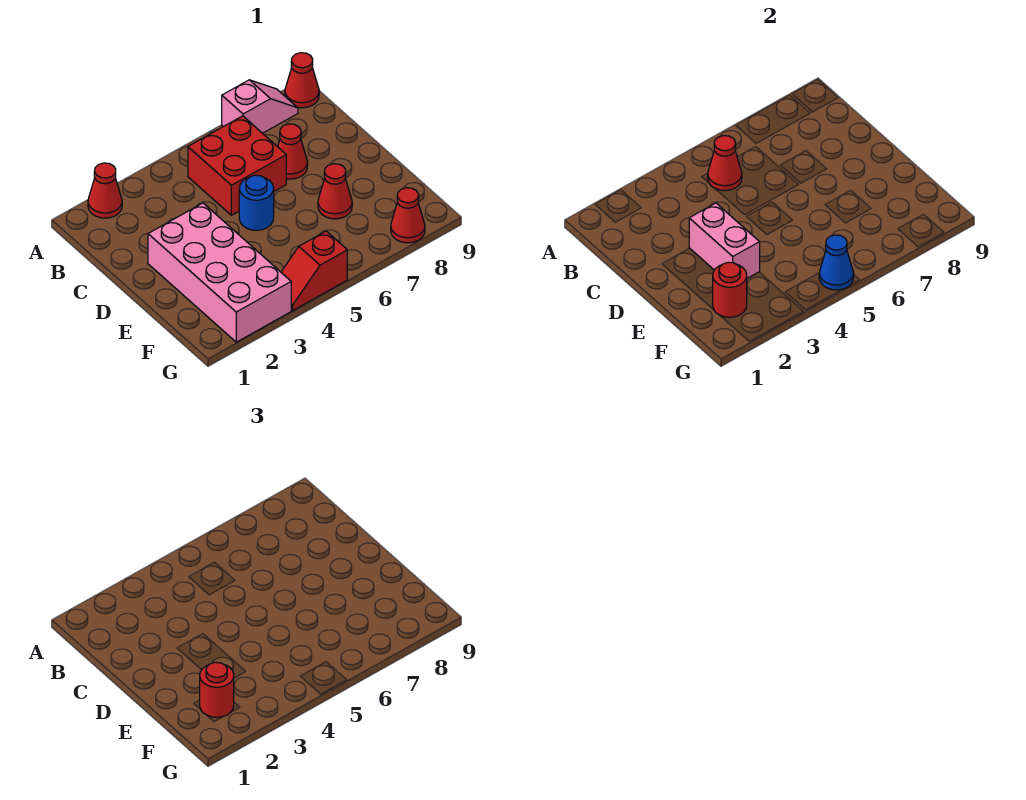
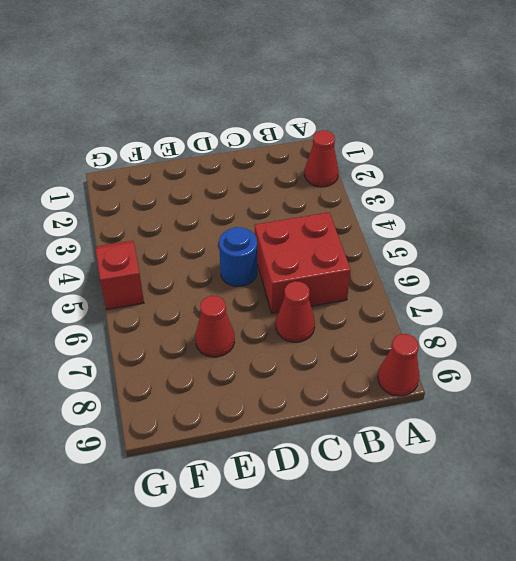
none -> pink 1x2 slope [222,80,298,133]
none -> pink 2x4 brick [148,203,291,342]
none -> red 1x1 cone [391,188,425,243]

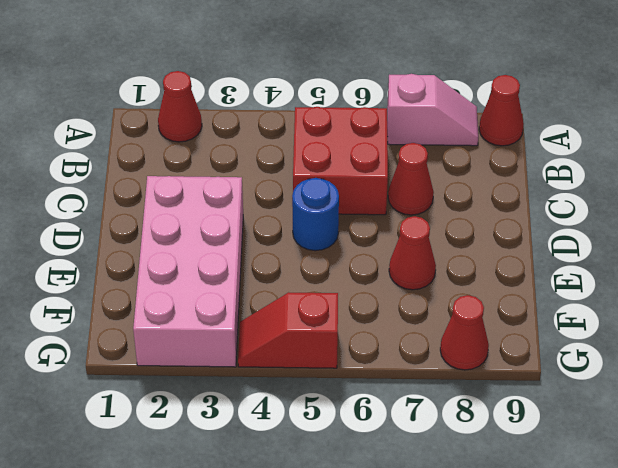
none -> red 1x1 cone [708,136,742,191]
none -> pink 1x2 brick [689,203,760,278]
none -> red 1x1 round brick [713,262,747,317]

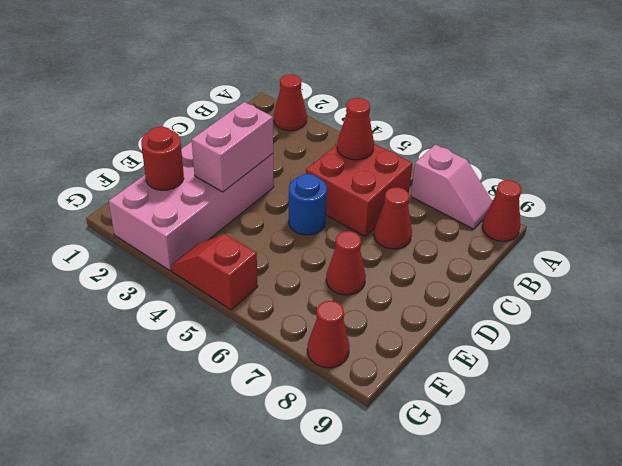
none -> blue 1x1 cone [819,235,854,290]
none -> red 1x1 round brick [200,662,234,717]

